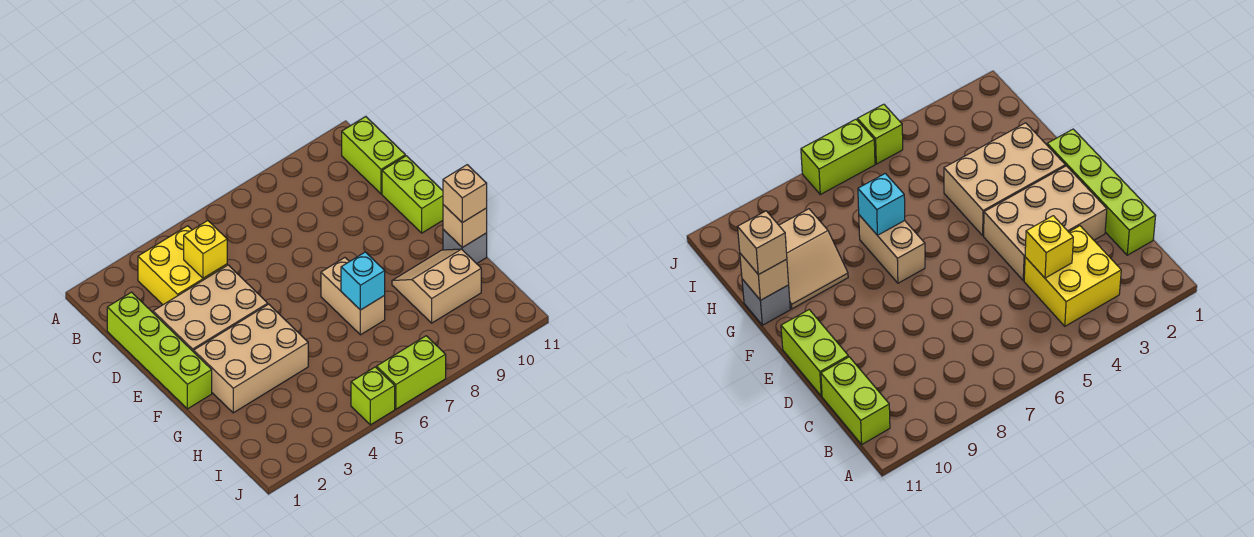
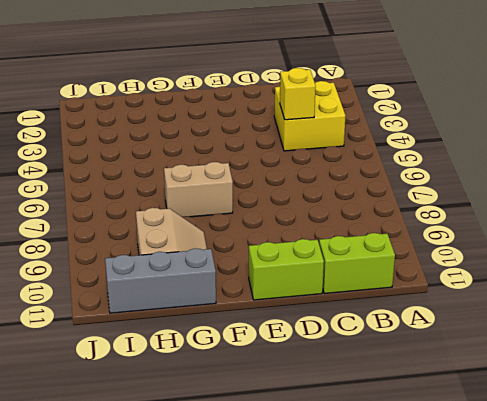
grey 1x3 brick [105,248,216,313] -> grey 1x1 brick [443,229,487,264]
none -> lime 1x4 brick [107,292,212,409]
none -> tan 2x3 brick [153,265,268,352]
none -> tan 2x3 brick [194,304,308,413]

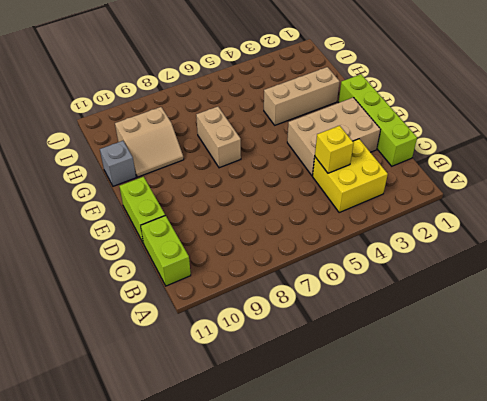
tan 1x3 brick [264,67,340,125] -> tan 2x3 brick [194,304,308,413]
none -> lime 1x1 brick [351,367,395,425]
none -> lime 1x2 brick [377,336,446,409]
none -> cyan 1x1 brick [341,252,385,310]

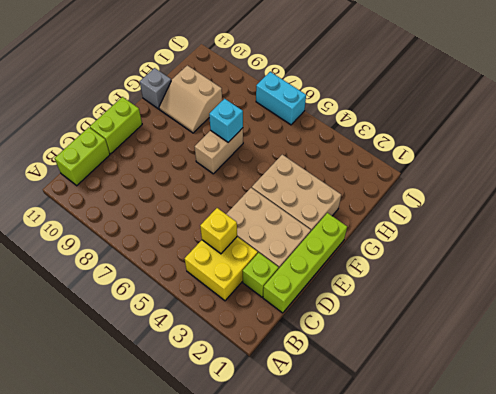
lime 1x1 brick [243,253,279,297] -> lime 1x1 brick moved to [351,367,395,425]
cyan 1x2 brick [256,72,306,125] -> lime 1x2 brick [377,336,446,409]
none -> tan 1x1 brick [443,205,487,247]
none -> tan 1x1 brick [443,165,487,223]

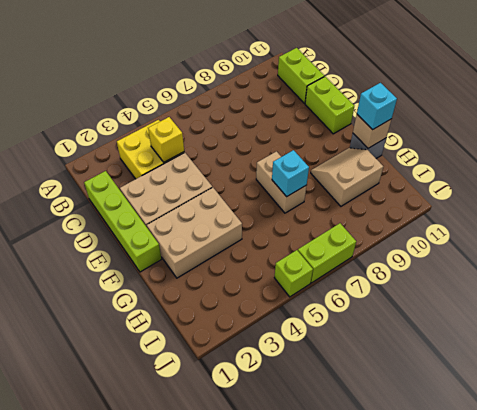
cyan 1x1 brick [357,83,397,130] -> tan 1x1 brick [443,165,487,223]

